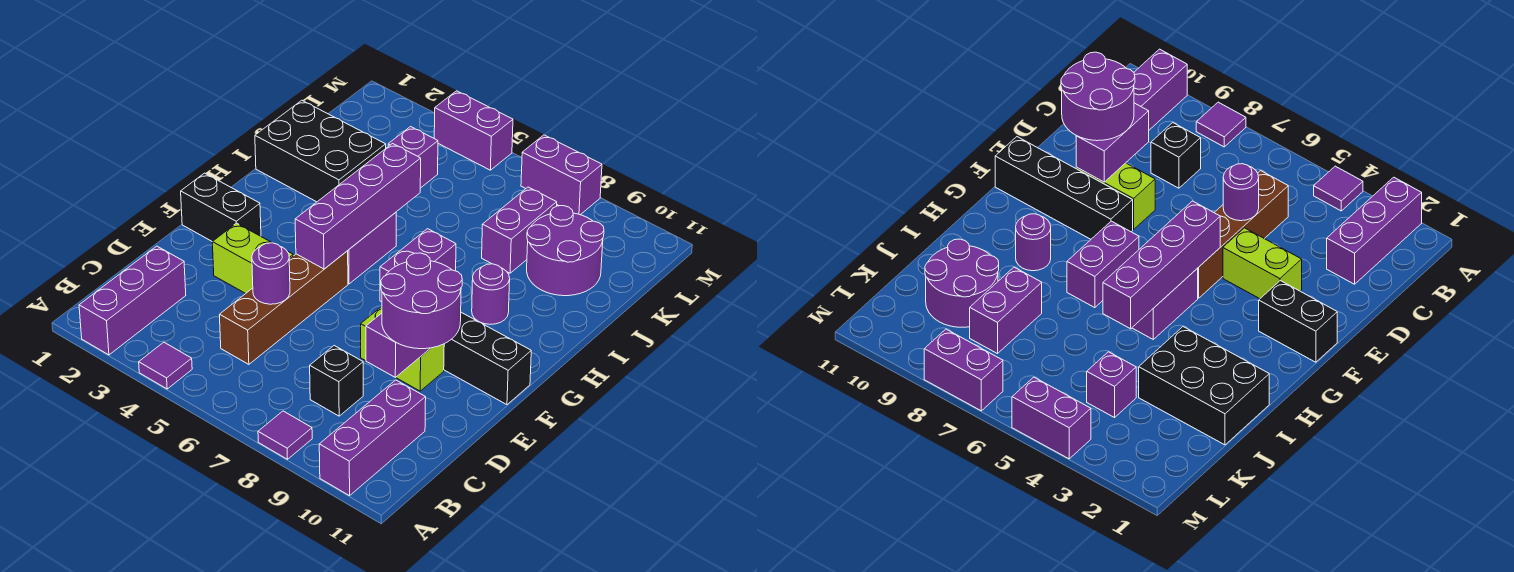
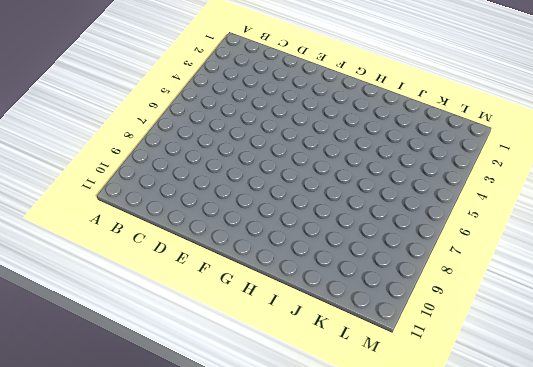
none -> purple 1x3 brick [79,246,186,355]
none -> purple 1x1 tile [139,342,192,389]
none -> purple 1x1 tile [258,411,312,459]

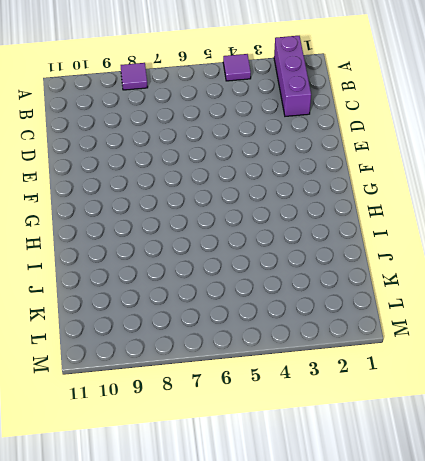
none -> purple 1x3 brick [319,380,426,496]
none -> brown 1x4 brick [219,251,348,364]
none -> black 1x1 brick [310,346,363,416]

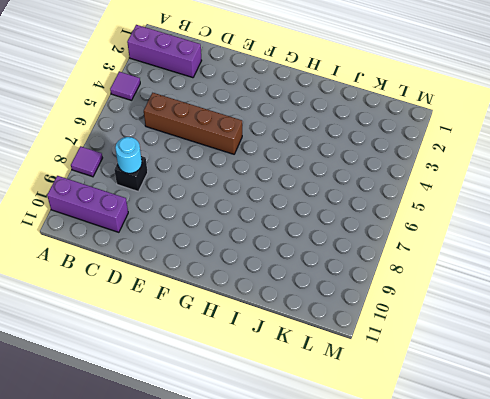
cyan 1x1 round brick [115,137,142,173] -> none
none -> lime 1x2 brick [212,223,293,294]
none -> lime 1x2 brick [361,307,444,391]
none -> black 1x2 brick [181,173,261,242]

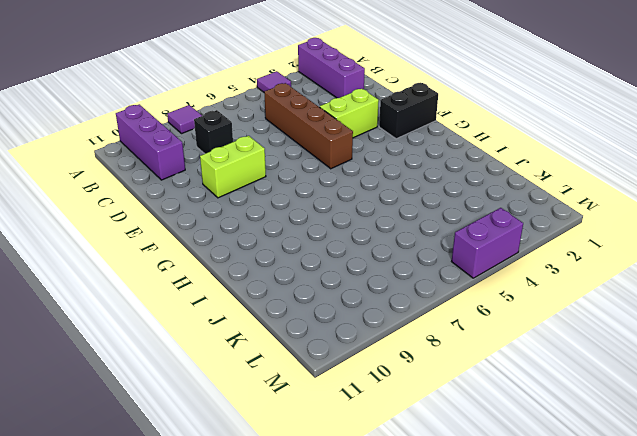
none -> black 1x4 brick [444,312,531,405]
none -> purple 1x2 brick [348,212,396,284]
none -> purple 1x2 brick [380,229,456,302]

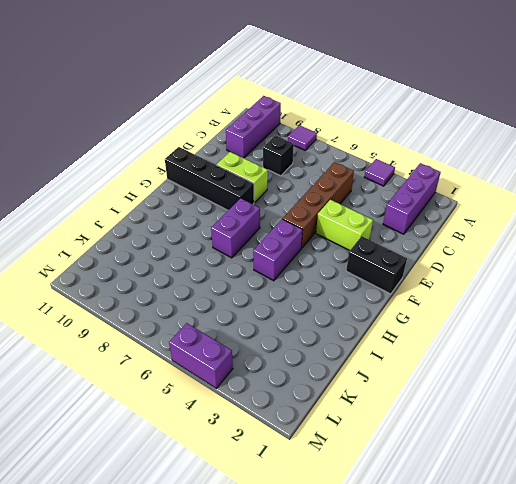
none -> purple 1x1 round brick [472,264,510,324]
none -> black 2x3 brick [255,100,386,202]
none -> purple 1x2 brick [482,187,557,273]

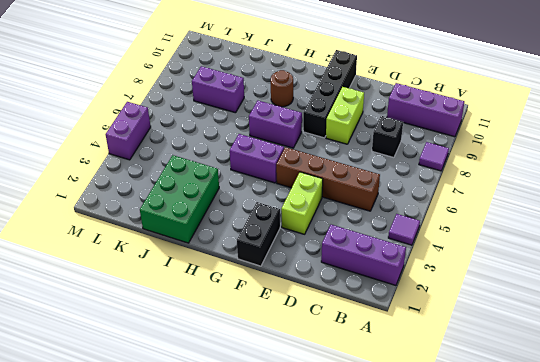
brown 1x1 round brick [271,70,293,107] -> purple 1x1 round brick [472,264,510,324]
green 2x3 brick [140,155,219,243] -> black 2x3 brick [255,100,386,202]
none -> purple 2x2 round brick [527,206,604,296]
none -> purple 1x1 brick [388,127,438,188]
none -> purple 1x2 brick [521,135,602,215]

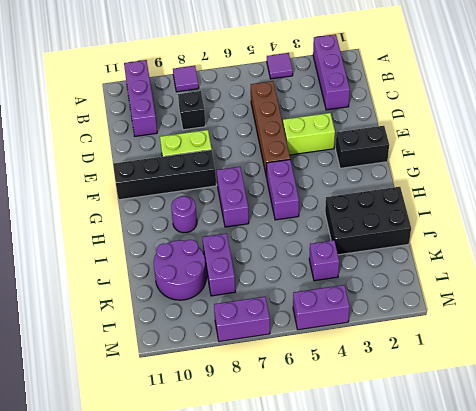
none -> purple 1x1 round brick [252,243,290,304]
none -> purple 1x2 brick [366,313,430,378]
none -> purple 1x4 brick [295,144,421,269]

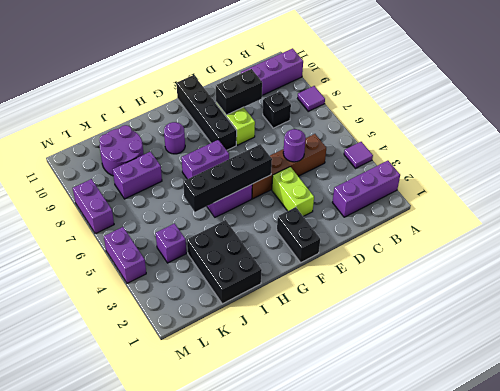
black 1x2 brick [216,69,262,115] -> purple 1x2 brick [366,313,430,378]
black 1x4 brick [183,144,272,212] -> purple 1x4 brick [295,144,421,269]
none -> purple 2x2 round brick [381,253,462,349]

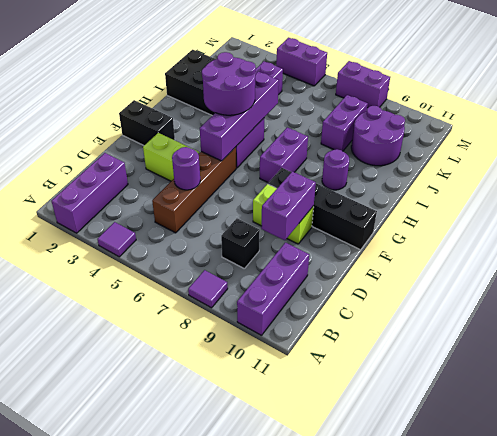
purple 2x2 round brick [202,52,256,115] -> purple 2x2 round brick moved to [381,253,462,349]

